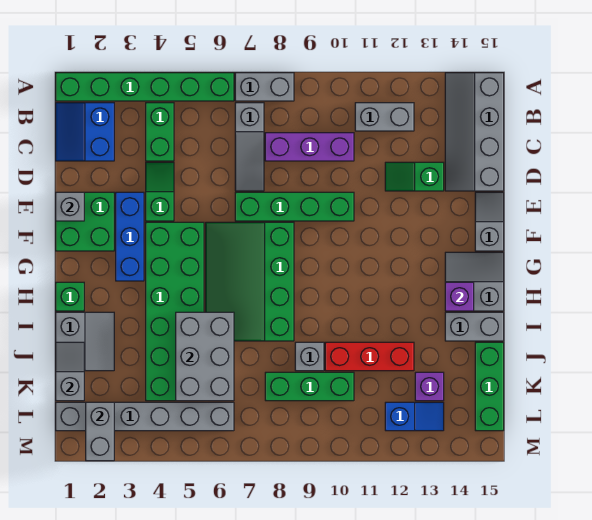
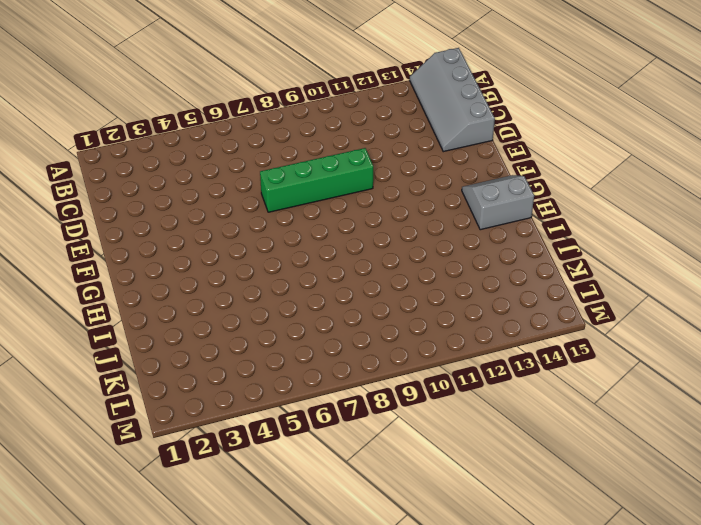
none -> green 1x6 brick [56,73,234,101]
none -> grey 1x2 brick [235,73,294,101]
none -> blue 2x2 slope [56,103,114,161]
none -> green 1x2 brick [146,103,174,161]

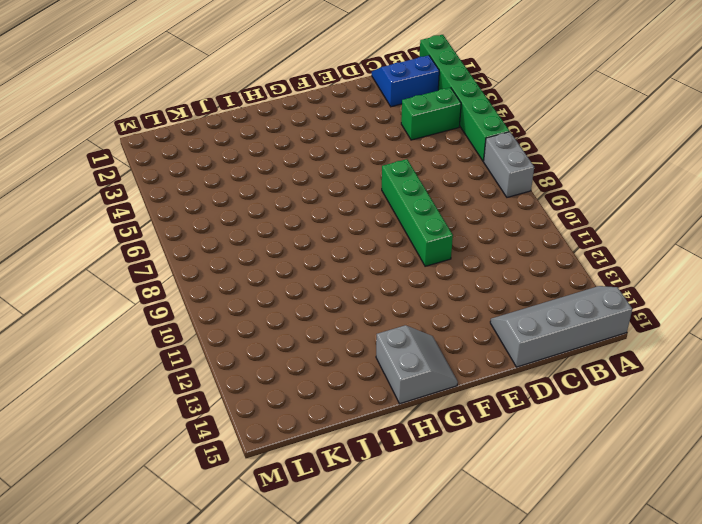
none -> grey 1x3 slope [235,103,264,191]
none -> grey 1x2 brick [355,103,414,131]
none -> purple 1x3 brick [265,133,354,161]
none -> green 1x2 slope [146,162,174,221]

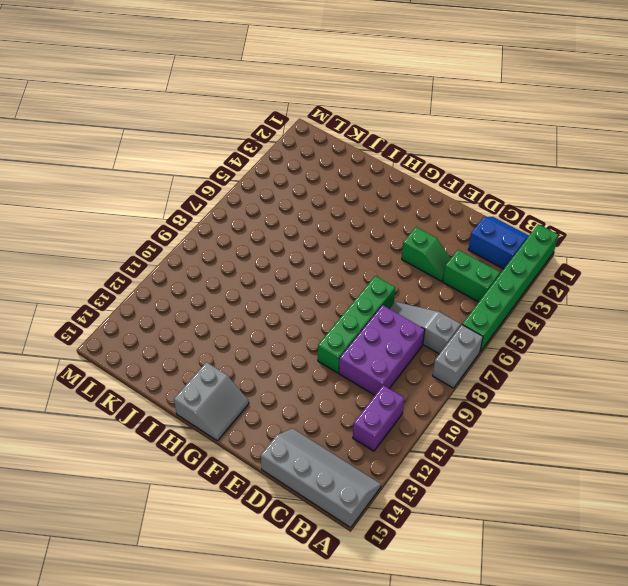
purple 1x2 brick [353,385,404,451] -> grey 1x2 brick [355,103,414,131]
purple 2x3 brick [339,305,425,395] -> purple 1x3 brick [265,133,354,161]
none -> green 1x2 slope [385,162,444,191]
none -> green 2x2 brick [56,192,114,251]
none -> blue 1x3 brick [116,192,144,281]
none -> grey 1x2 slope [475,192,504,251]

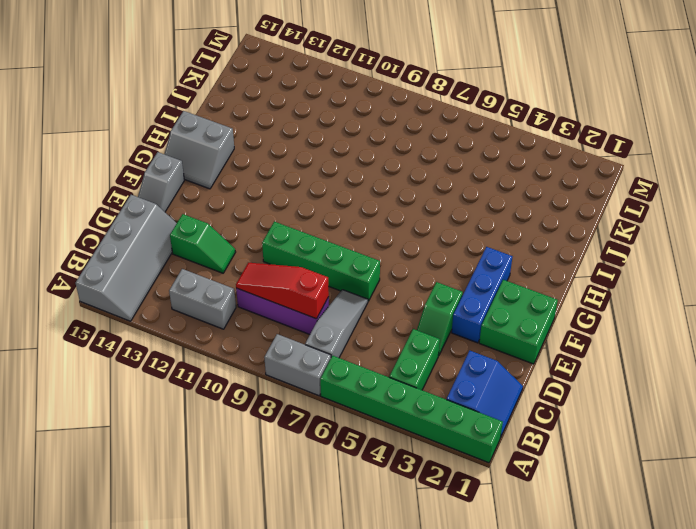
red 1x3 slope [236,263,329,319] -> none
none -> green 2x6 brick [146,222,204,401]
none -> green 3x4 slope [206,222,294,341]
none -> green 1x1 brick [56,282,84,311]
none -> grey 2x2 slope [56,312,114,371]

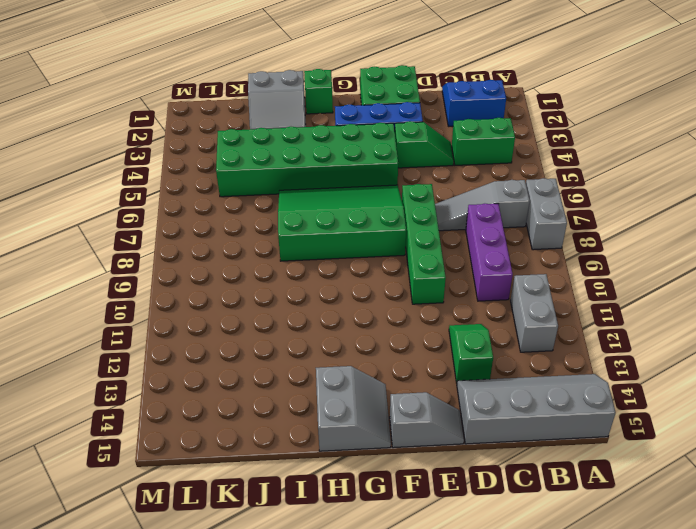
none -> green 1x6 brick [56,73,234,101]
none -> grey 1x2 brick [445,312,504,341]
none -> grey 1x1 brick [295,342,324,371]
none -> red 1x3 brick [325,342,414,371]

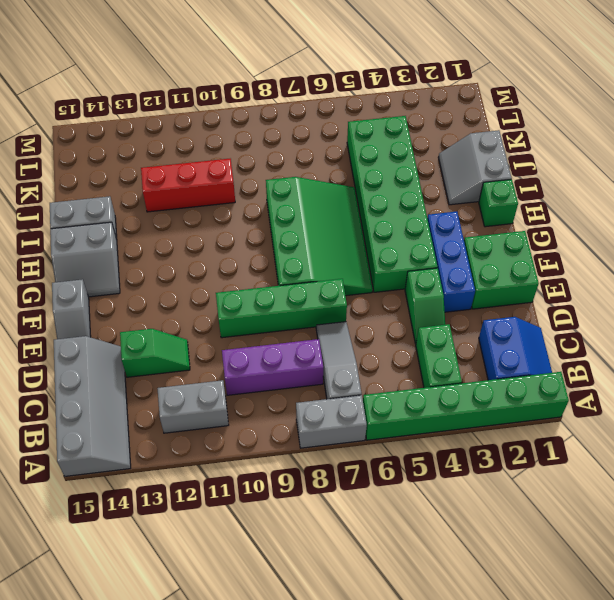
none -> grey 1x1 brick [295,342,324,371]
none -> green 1x3 brick [475,342,504,431]
none -> green 1x3 brick [265,372,354,401]
none -> purple 1x1 brick [415,372,444,401]

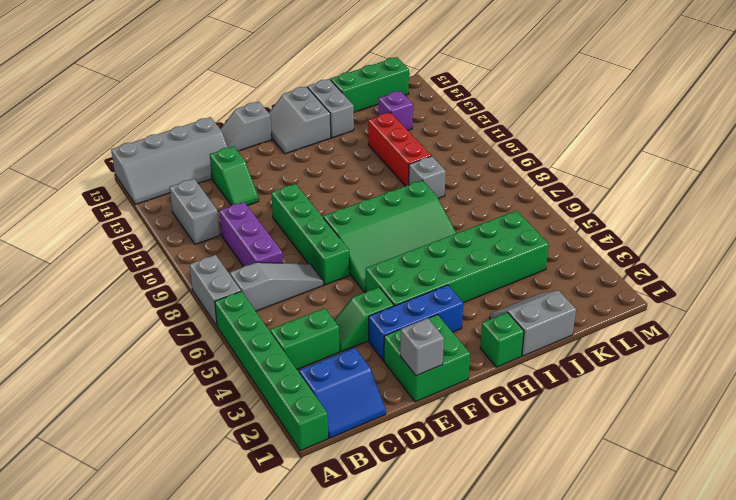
none -> green 1x3 brick [265,372,354,401]
none -> grey 1x6 brick [56,402,234,431]
none -> blue 1x2 slope [385,402,444,431]
none -> purple 1x1 brick [445,282,474,311]

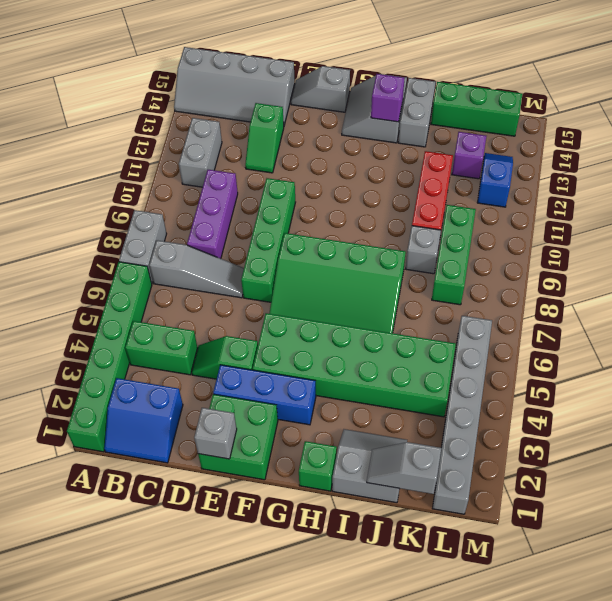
none -> grey 2x3 brick [176,312,234,401]
none -> grey 1x2 brick [86,402,114,461]

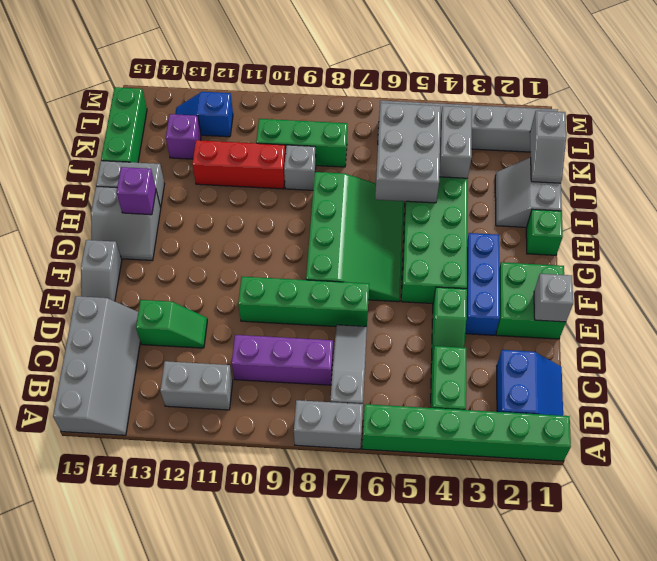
grey 1x2 brick [439,106,472,178] -> grey 1x2 brick moved to [86,402,114,461]

